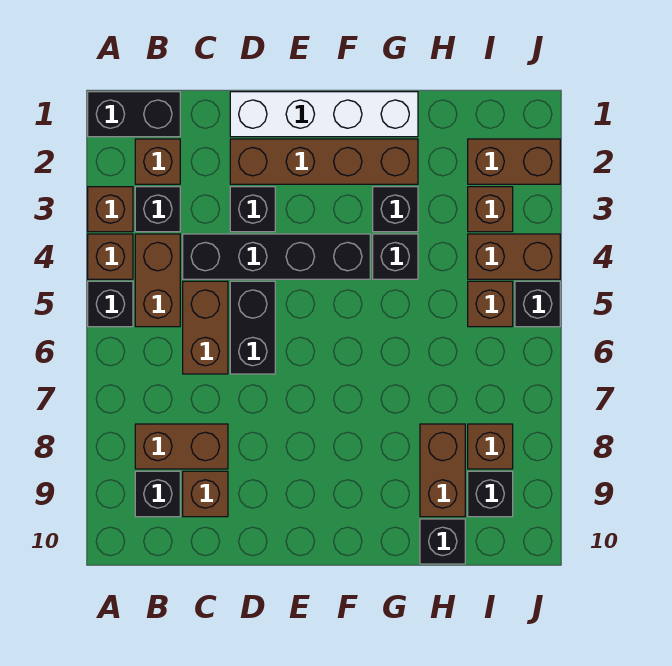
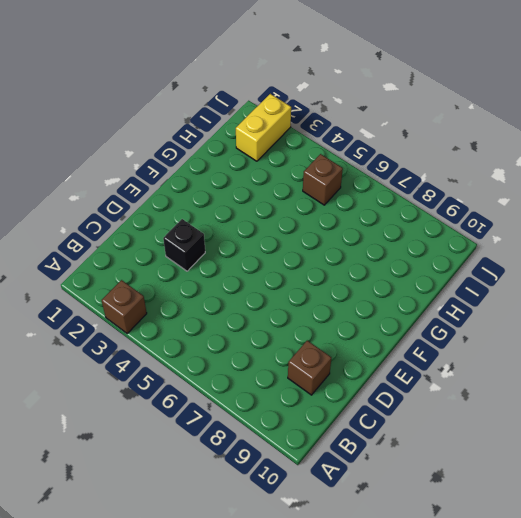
yellow 1x2 brick [236,94,291,161] -> brown 1x2 brick [468,139,560,184]
none -> black 1x2 brick [88,92,180,137]
none -> brown 1x1 brick [88,234,133,279]
none -> black 1x1 brick [88,281,133,327]

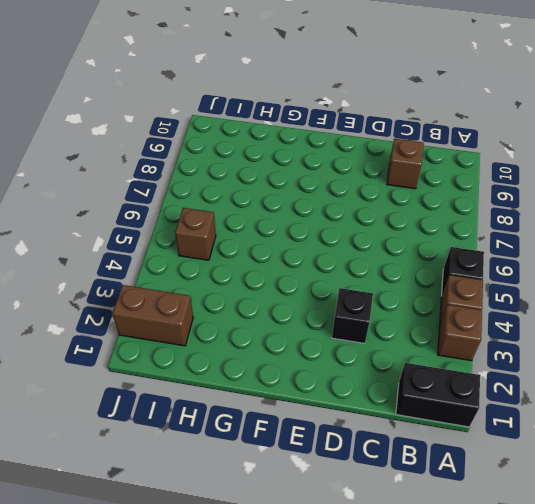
none -> brown 1x1 brick [135,139,180,184]
none -> black 1x1 brick [135,187,180,232]
none -> brown 1x2 brick [135,234,180,327]

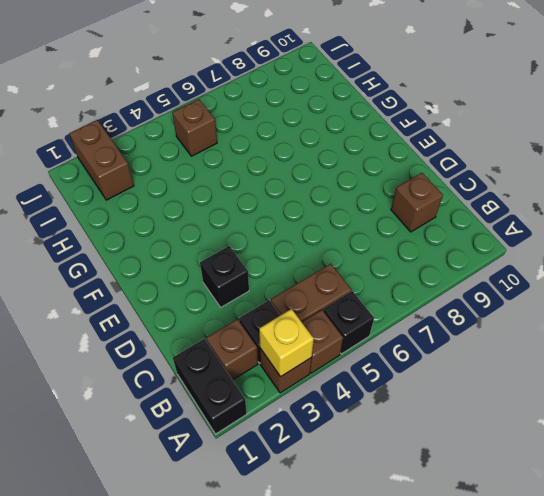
yellow 1x1 brick [259,309,314,377] -> none
none -> brown 1x2 brick [135,424,228,469]
none -> black 1x1 brick [135,471,180,517]
none -> black 1x4 brick [183,234,370,279]

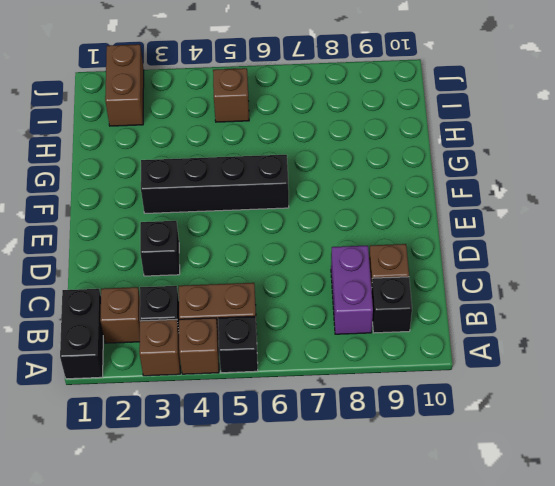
purple 1x2 brick [331,246,373,334] -> brown 1x2 brick [135,424,228,469]
black 1x4 brick [141,155,289,213] -> black 1x4 brick turned to [183,234,370,279]
none -> brown 1x2 brick [183,281,228,374]
none -> white 1x4 brick [230,92,418,137]
none -> brown 1x4 brick [230,139,418,184]

